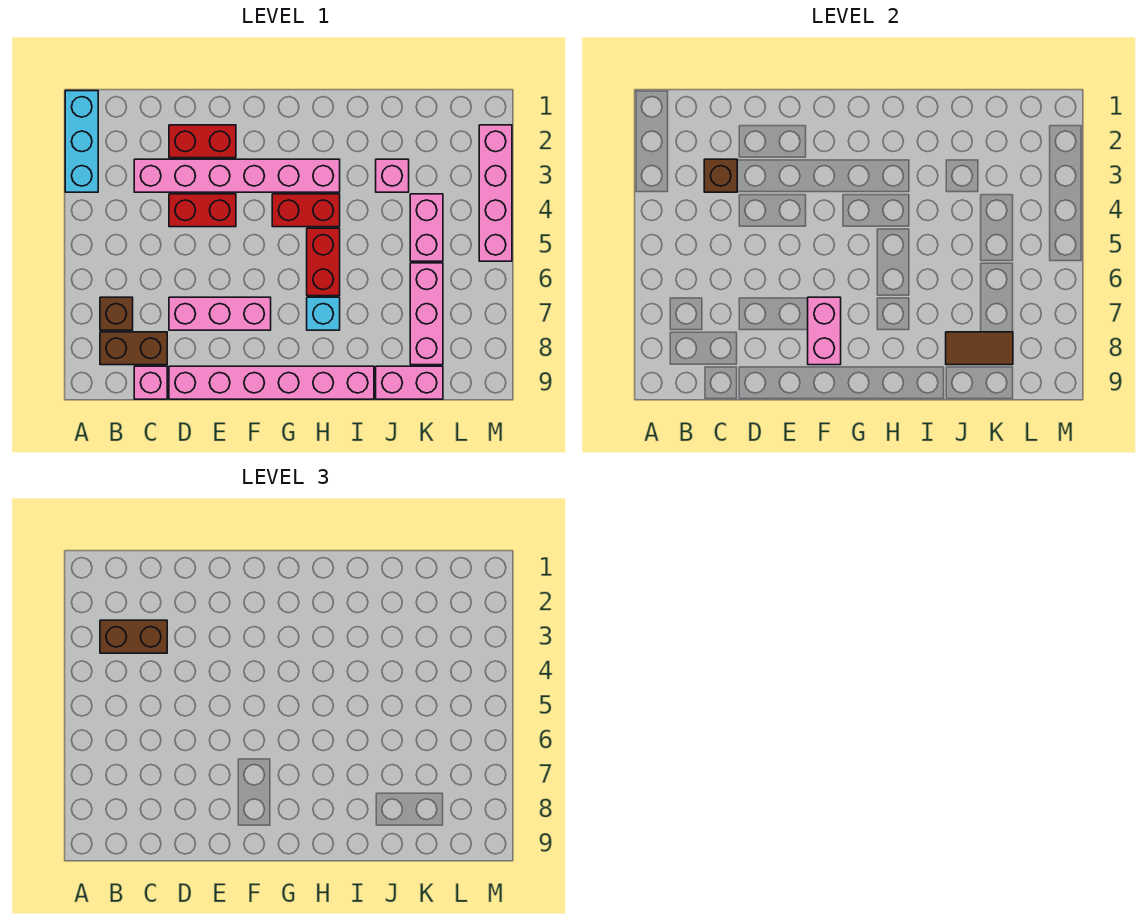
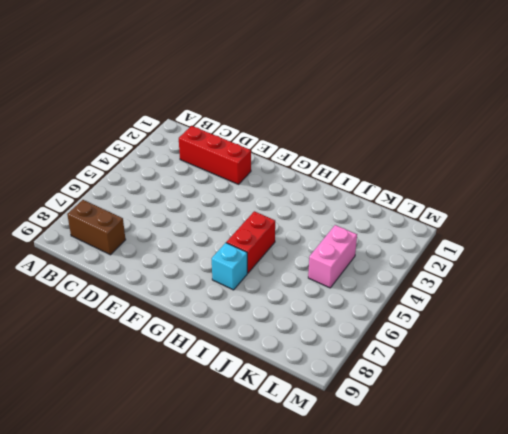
red 1x3 brick [179,126,251,184] -> red 1x2 brick [169,125,236,158]
none -> cyan 1x3 brick [65,91,98,192]
none -> brown 1x1 brick [100,297,133,330]
none -> pink 1x6 brick [134,159,340,192]

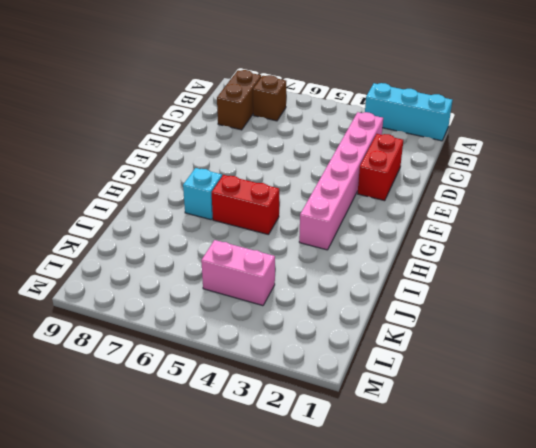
none -> pink 1x1 brick [134,366,167,399]
none -> red 1x2 brick [169,194,236,227]
none -> pink 1x3 brick [169,297,271,330]

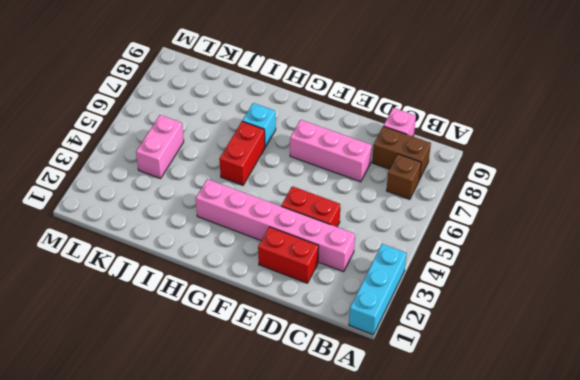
none -> pink 1x6 brick [169,366,374,399]
none -> red 1x2 brick [272,194,340,227]
none -> pink 1x1 brick [376,159,409,192]

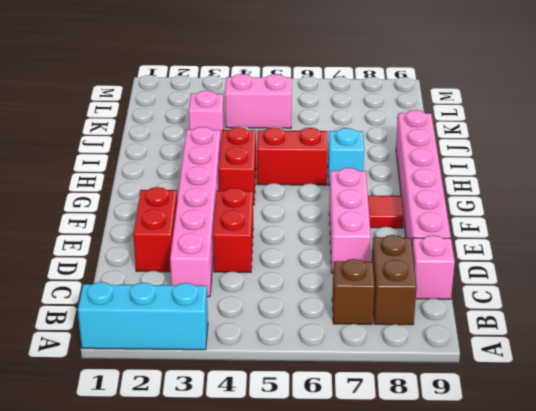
red 1x1 tile [368,195,404,228] -> none
none -> pink 1x2 brick [376,366,443,399]
none -> pink 1x3 brick [410,263,443,365]
none -> pink 1x4 brick [479,125,512,261]

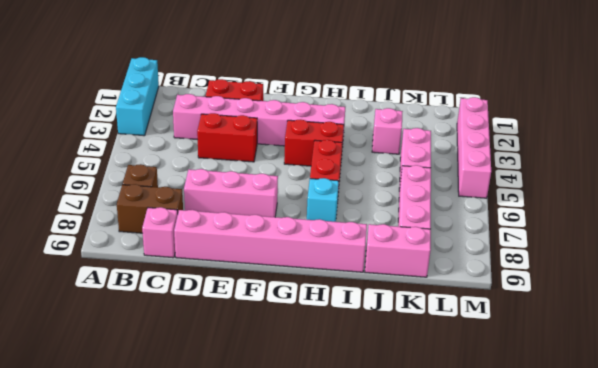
none -> brown 1x1 brick [704,159,737,192]
none -> pink 1x2 brick [808,297,841,365]
none -> brown 1x2 tile [946,332,1013,365]

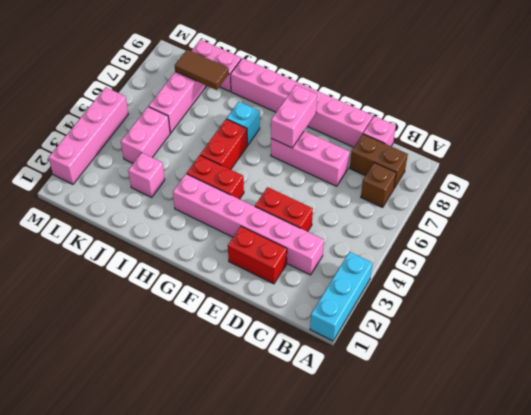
none -> brown 1x1 brick [704,159,737,192]
none -> brown 1x2 brick [100,620,167,653]

